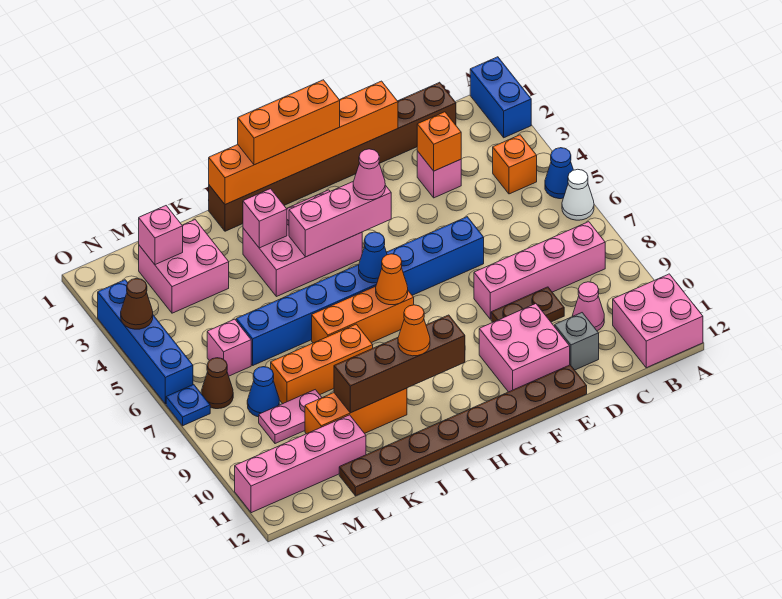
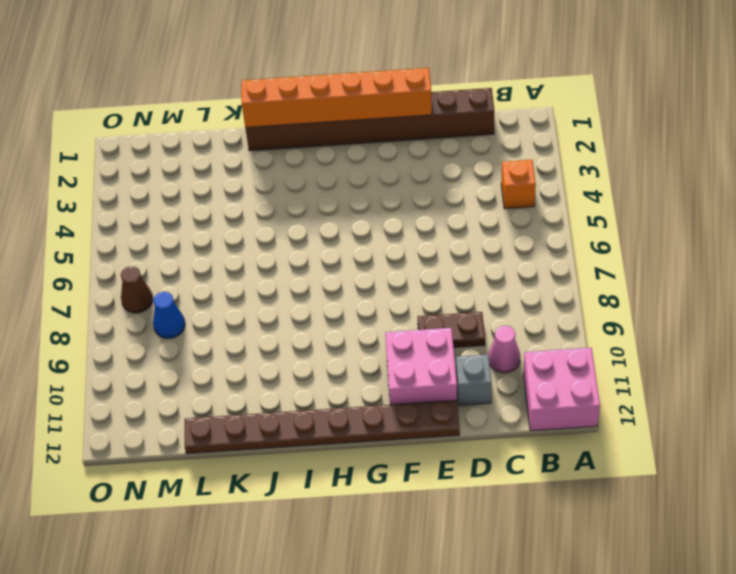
none -> blue 1x2 brick [470,57,531,138]
none -> blue 1x1 cone [545,148,573,199]
none -> white 1x1 cone [562,169,594,220]
none -> pink 1x4 brick [474,222,605,319]

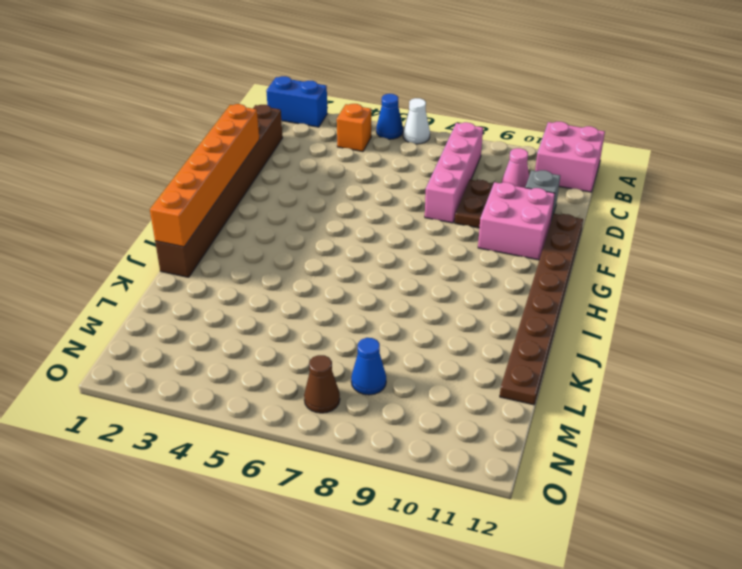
none -> pink 1x1 brick [417,151,461,198]
none -> blue 1x8 brick [236,217,484,365]
none -> pink 2x3 brick [243,190,362,297]
none -> orange 1x3 brick [312,286,414,343]

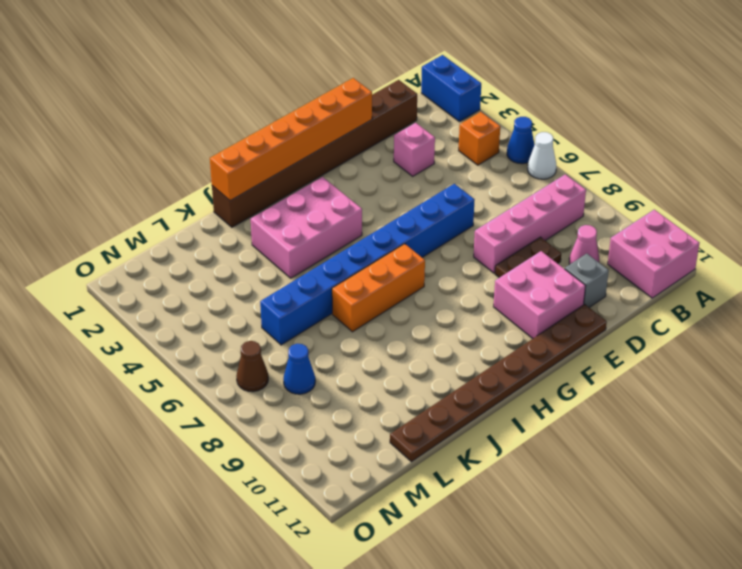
none -> orange 1x3 brick [271,324,373,404]
none -> orange 1x3 brick [305,388,407,434]
none -> pink 2x2 brick [139,220,229,313]
none -> pink 1x2 plate [259,390,322,444]

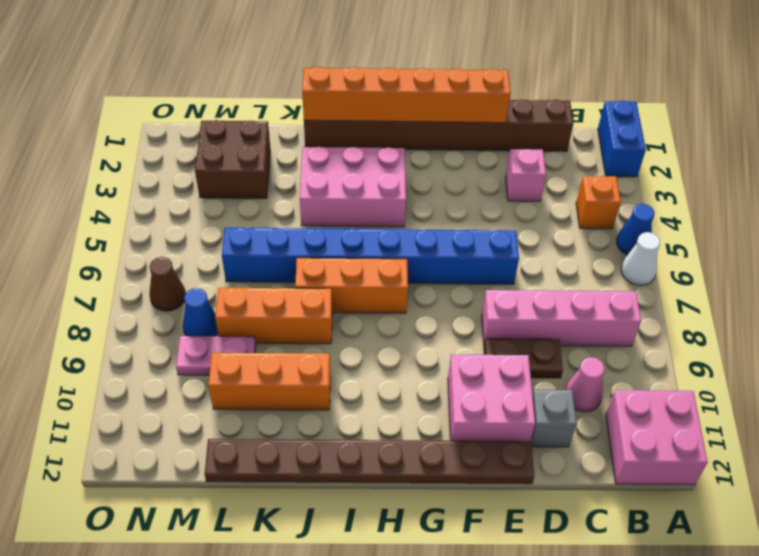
brown 2x2 brick [195,120,270,198] -> pink 2x2 brick [139,220,229,313]
none -> pink 1x4 brick [235,415,366,513]
none -> pink 1x1 brick [207,319,251,376]
none -> blue 1x4 brick [98,280,193,404]
none -> blue 1x1 plate [166,385,210,426]

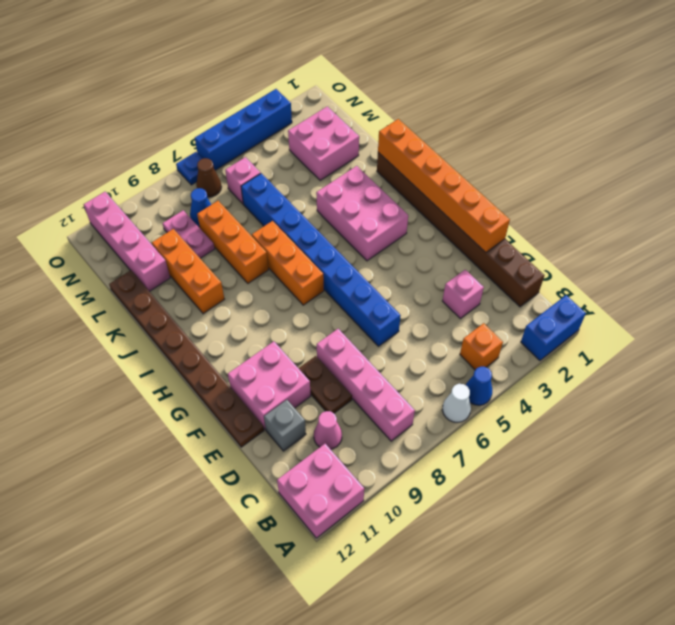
none -> orange 1x1 brick [417,112,461,171]
none -> pink 1x3 brick [289,182,391,257]
none -> blue 1x1 cone [359,232,387,283]
none -> orange 1x1 cone [376,254,408,305]

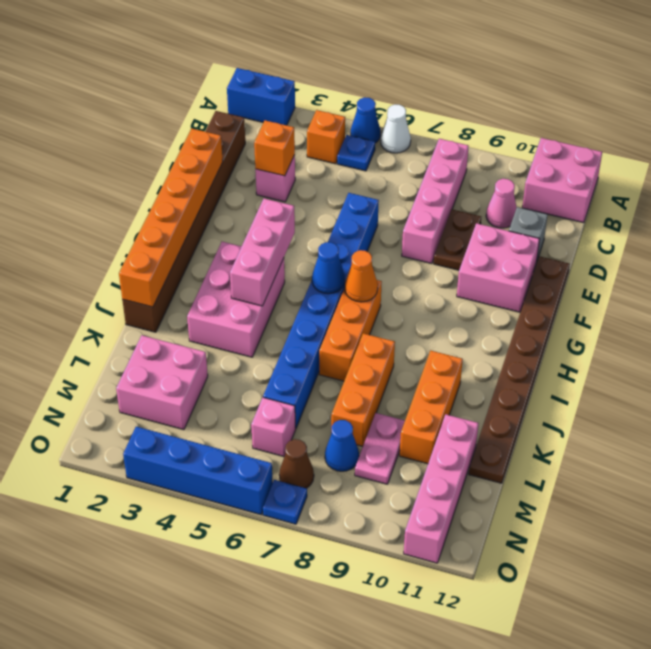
blue 1x1 plate [337,135,375,171] -> none
none -> brown 1x4 brick [334,315,465,413]
none -> pink 1x1 brick [243,189,287,248]
none -> pink 1x1 brick [139,206,183,265]
none -> brown 1x1 cone [121,278,153,329]

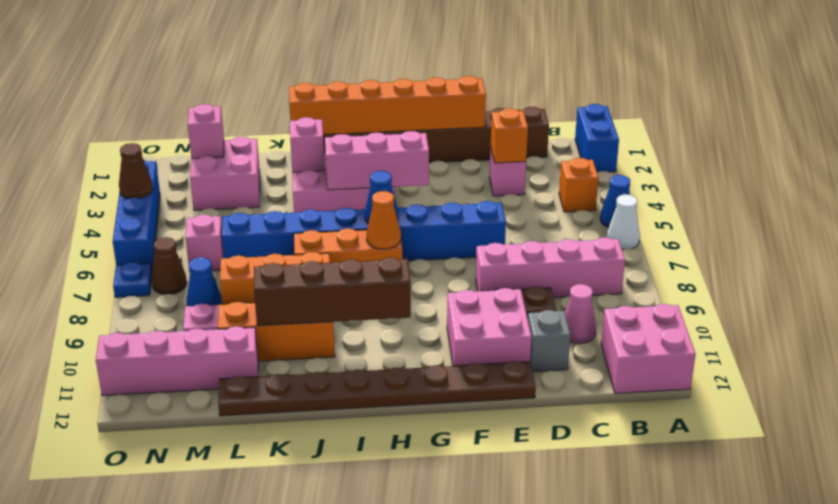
none -> orange 1x3 brick [238,80,340,165]
none -> pink 1x1 cone [353,149,385,200]
none -> orange 1x1 cone [398,305,430,356]

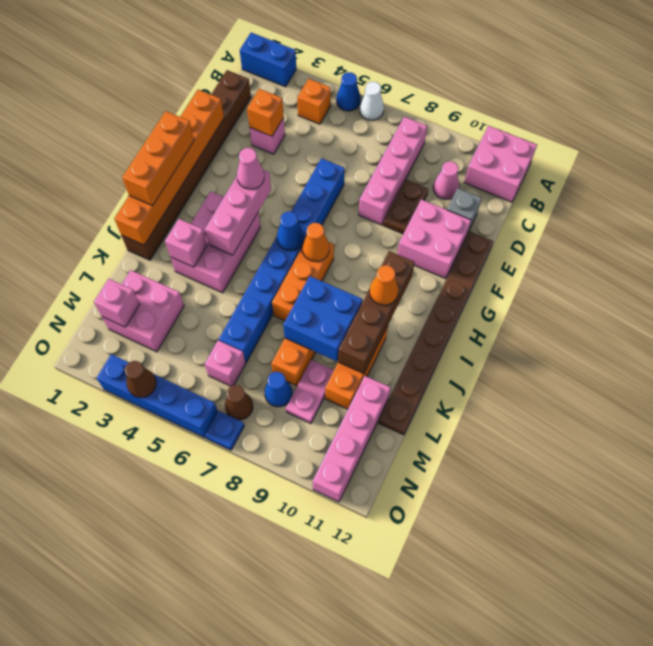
blue 2x2 brick [283,276,363,361] -> none

